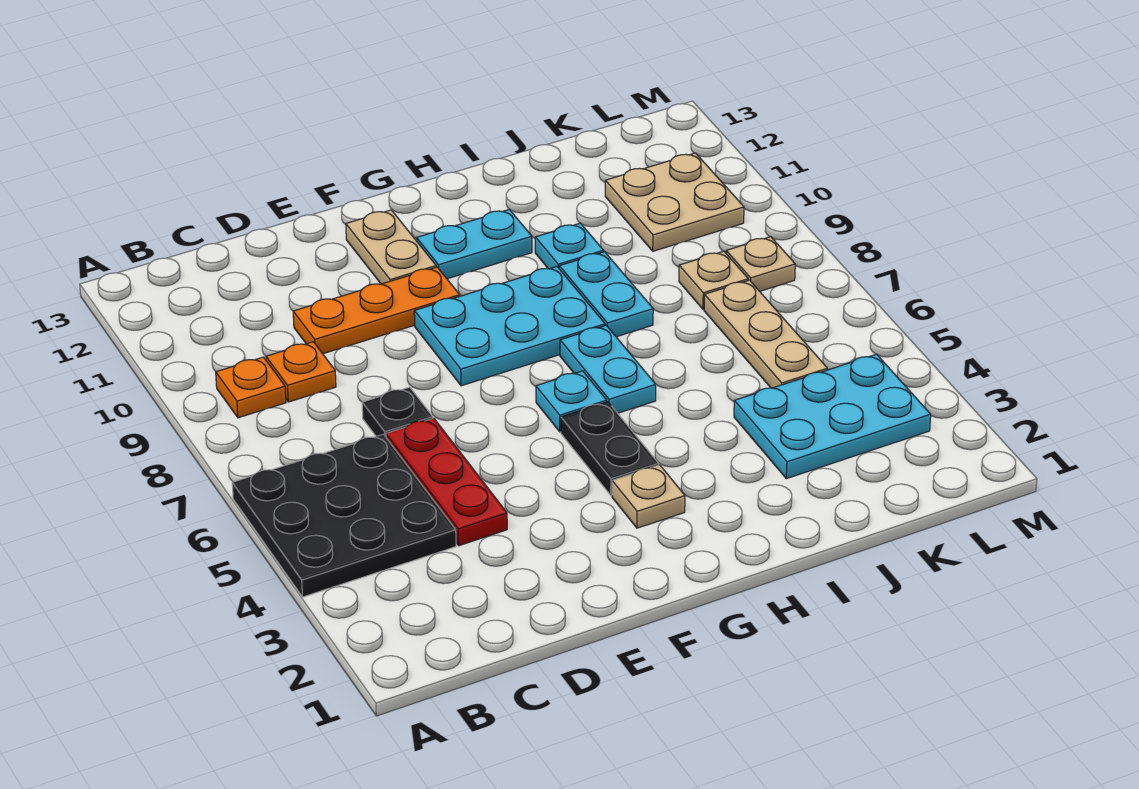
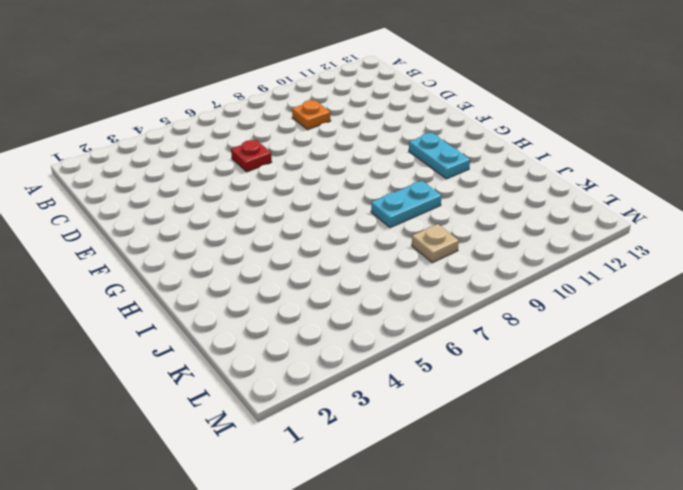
red 1x1 plate [231,140,272,172] -> red 1x3 plate [386,418,507,546]
none -> black 3x3 plate [232,434,456,597]
none -> orange 1x1 plate [216,357,286,418]
none -> black 1x1 plate [362,387,433,437]

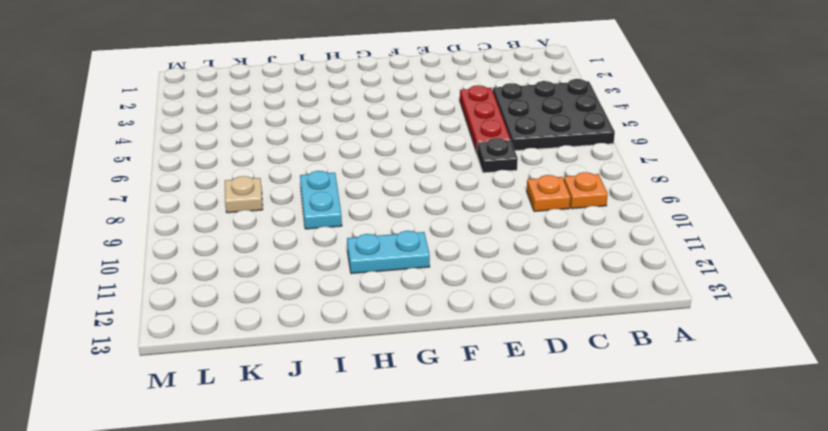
none -> orange 1x3 plate [293,267,460,354]
none -> cyan 2x3 plate [414,267,605,386]
none -> tan 1x2 plate [346,210,436,284]

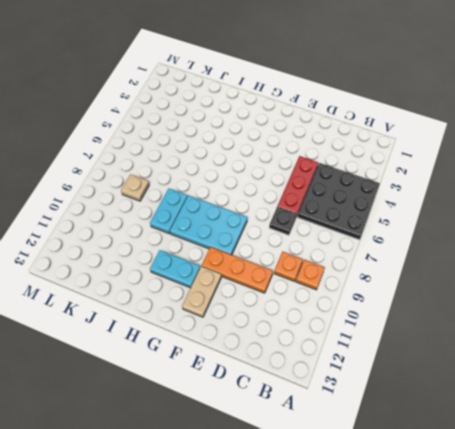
none -> tan 1x1 plate [612,465,685,528]
none -> black 1x2 plate [561,402,659,495]
none -> cyan 1x1 plate [536,371,607,432]

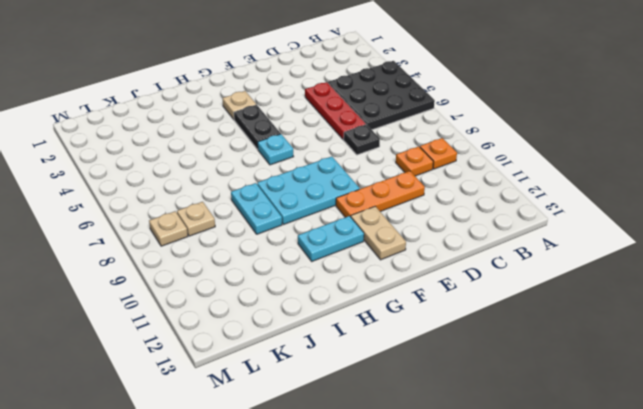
none -> cyan 1x2 plate [560,325,656,413]
none -> cyan 1x1 plate [535,223,604,269]
none -> cyan 2x3 plate [734,354,931,479]

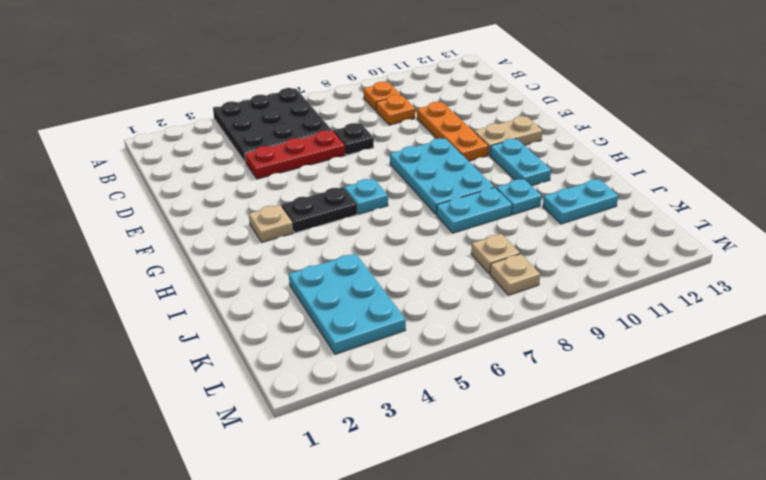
cyan 1x2 plate [543,179,618,224] -> cyan 1x2 plate moved to [560,325,656,413]
none -> tan 1x3 plate [704,280,827,388]
none -> tan 2x2 plate [605,153,744,251]

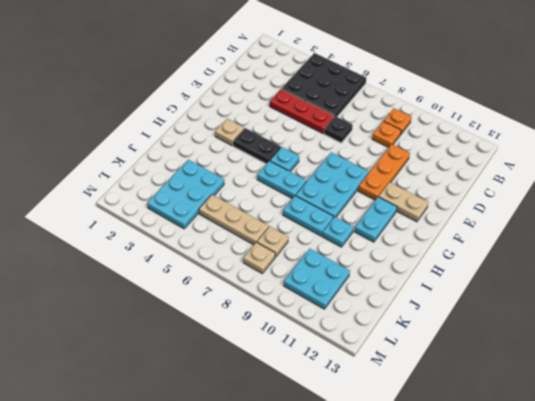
cyan 2x2 plate [284,249,350,309] -> tan 2x2 plate [605,153,744,251]

